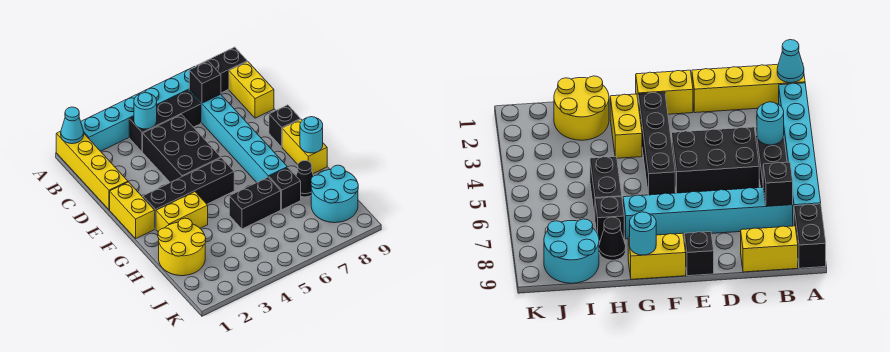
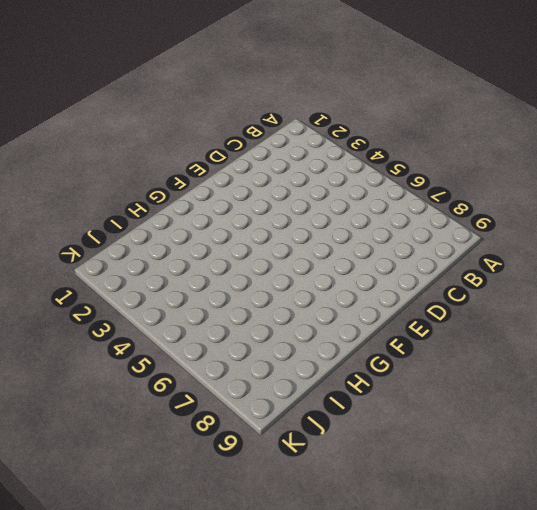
none -> yellow 1x4 brick [56,131,128,210]
none -> cyan 1x6 brick [81,66,195,151]
none -> black 1x2 brick [196,47,247,93]

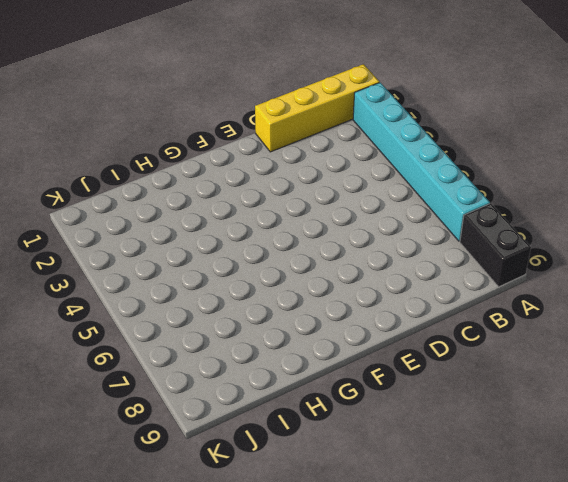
none -> black 1x3 brick [129,91,201,152]
none -> cyan 1x6 brick [189,90,287,182]
none -> yellow 1x2 brick [229,62,274,118]

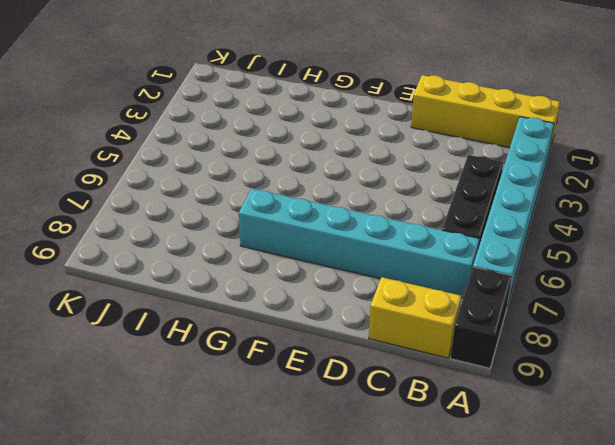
none -> black 2x3 brick [143,115,221,182]
none -> yellow 1x2 brick [110,182,155,238]
none -> black 1x1 brick [269,105,301,147]

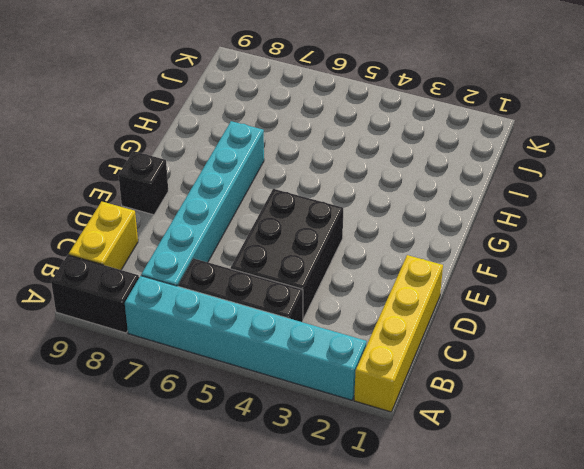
none -> yellow 1x2 brick [110,182,155,238]
none -> black 1x4 brick [143,158,234,229]
none -> yellow 1x2 brick [282,119,327,174]

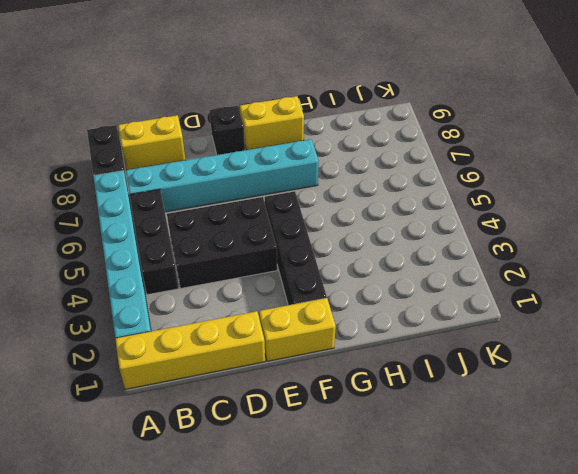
none -> yellow 1x2 brick [156,192,208,232]
none -> yellow 2x2 round brick [158,218,206,276]
none -> black 1x2 brick [229,177,281,229]

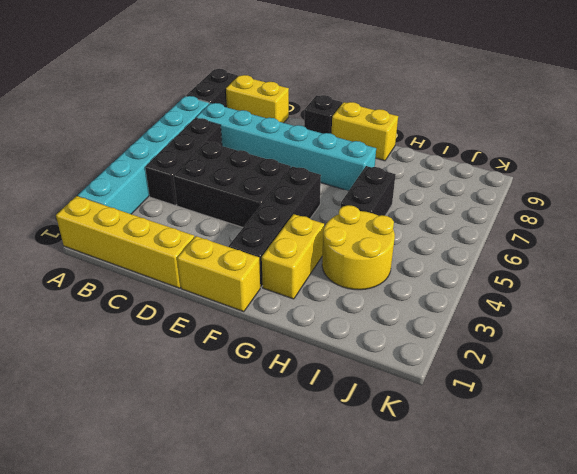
yellow 2x2 round brick [322,205,395,290] -> yellow 2x2 round brick moved to [158,218,206,276]
none -> black 1x1 brick [269,167,301,209]
none -> black 1x1 cone [296,161,313,197]
none -> cyan 2x2 round brick [311,165,358,223]

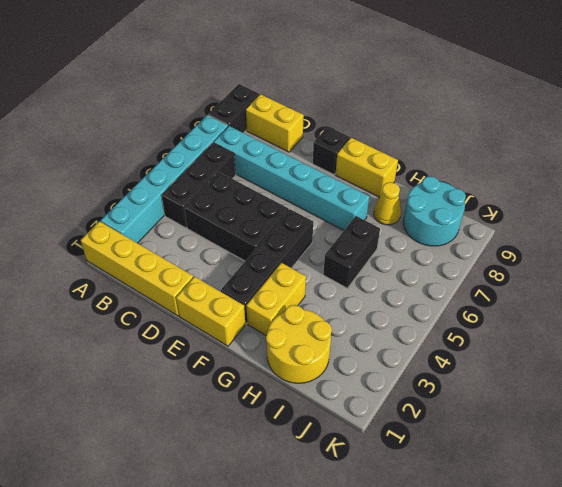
yellow 1x1 cone [374,182,401,225] -> black 1x1 cone [296,161,313,197]
none -> black 1x1 brick [269,167,301,209]
none -> cyan 1x1 cone [61,107,84,144]
none -> cyan 1x1 round brick [134,93,157,129]

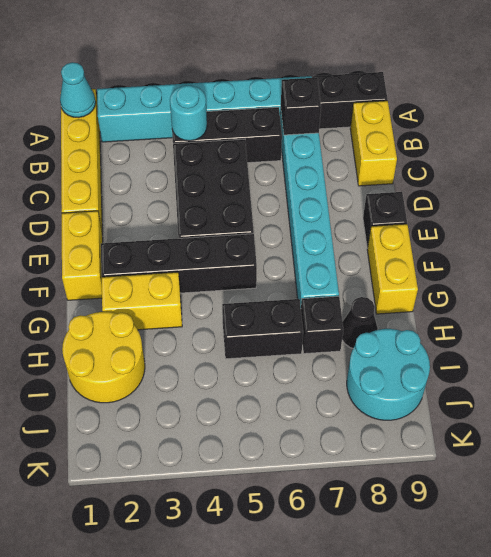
none -> cyan 1x1 round brick [300,117,323,153]

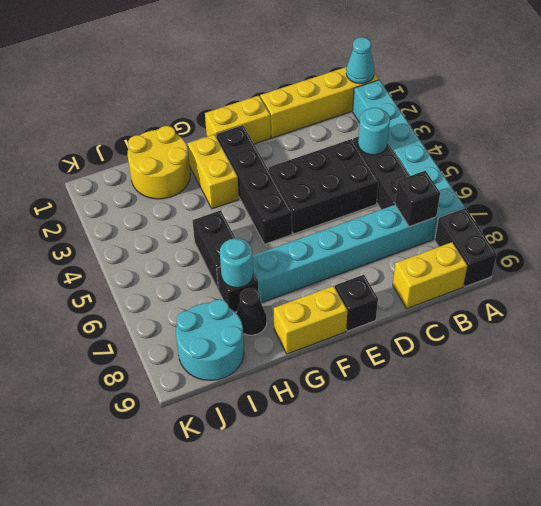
cyan 1x1 round brick [220,238,253,288] -> cyan 1x1 round brick moved to [300,117,323,153]

